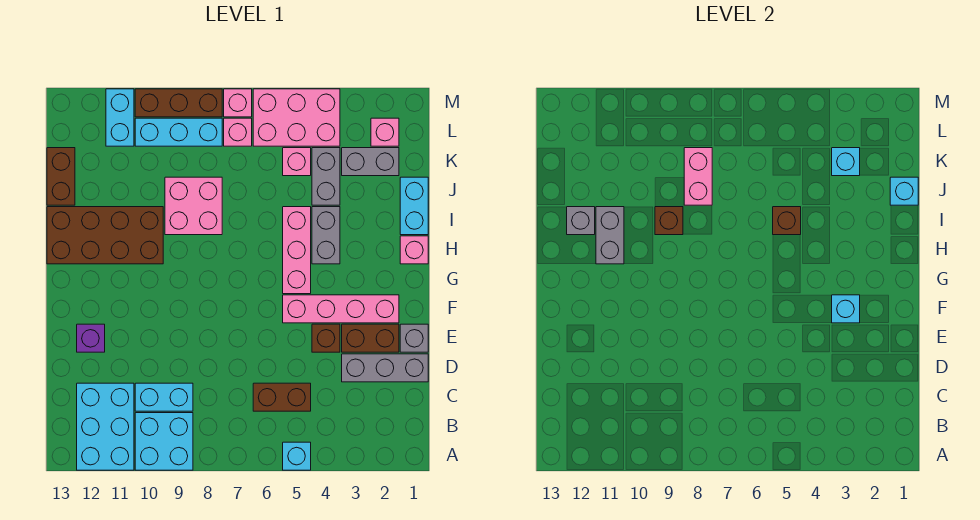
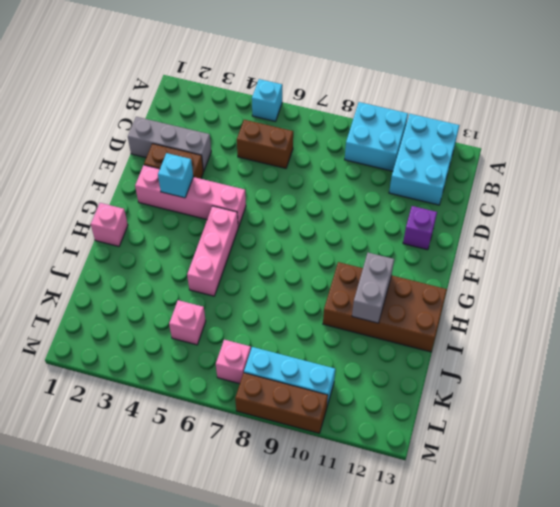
none -> cyan 1x2 brick [135,383,193,411]
none -> grey 1x1 brick [400,324,428,352]
none -> brown 1x1 brick [312,324,340,352]
none -> grey 1x2 brick [312,207,340,264]

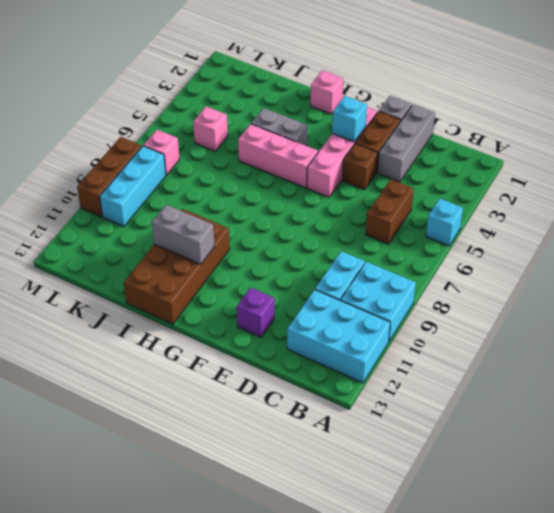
none -> cyan 1x2 brick [400,177,428,235]
none -> pink 2x2 brick [165,177,222,235]
none -> grey 1x2 brick [312,148,340,205]
none -> brown 1x2 brick [47,148,75,205]

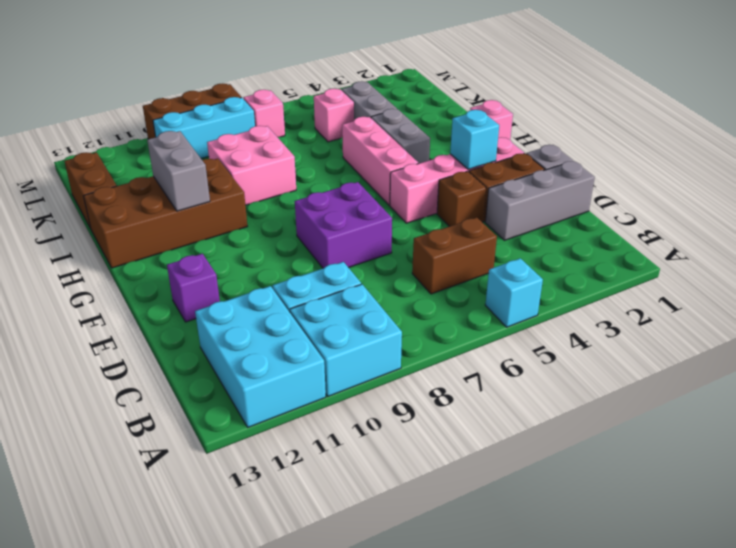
purple 2x2 brick [295,182,392,268] -> none
none -> cyan 1x2 brick [400,177,428,235]
none -> grey 1x2 brick [342,148,399,176]
none -> pink 1x1 brick [371,118,399,146]
none -> pink 2x3 brick [253,89,340,146]

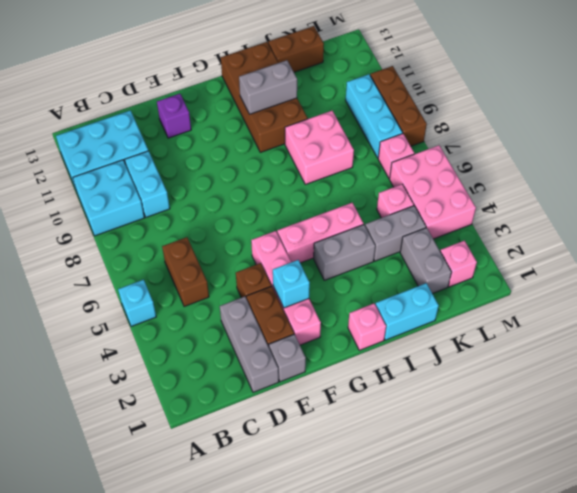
none -> cyan 1x2 brick [106,89,134,146]
none -> pink 1x1 brick [224,89,252,117]
none -> brown 1x1 brick [773,207,801,235]
none -> brown 1x1 brick [655,207,683,235]

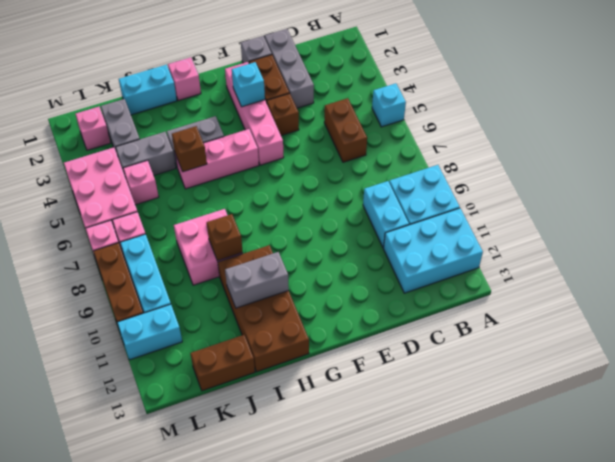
none -> purple 1x1 brick [77,324,105,352]
none -> grey 1x1 brick [567,207,595,235]
none -> cyan 1x1 brick [890,177,918,205]
none -> pink 1x2 brick [684,148,712,205]

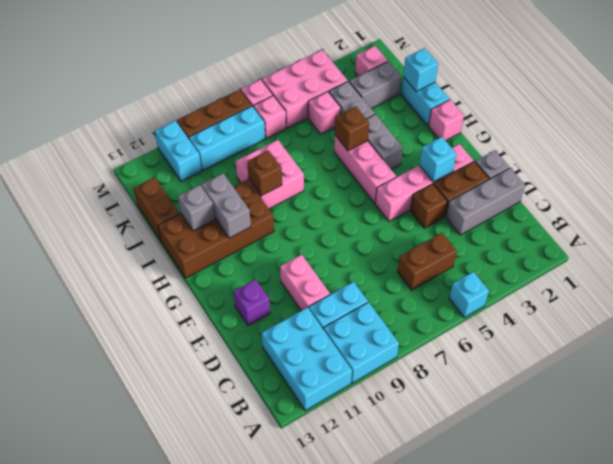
pink 1x2 brick [280,255,330,311] -> pink 1x2 brick moved to [684,148,712,205]
none -> cyan 1x1 brick [832,148,860,176]

